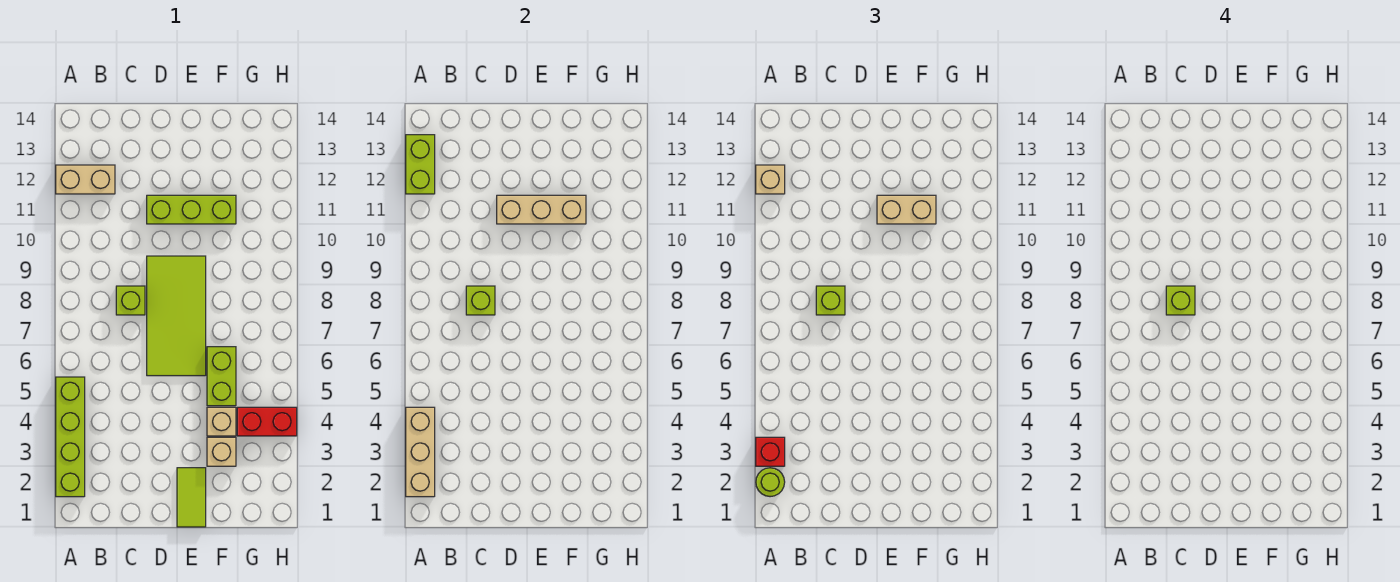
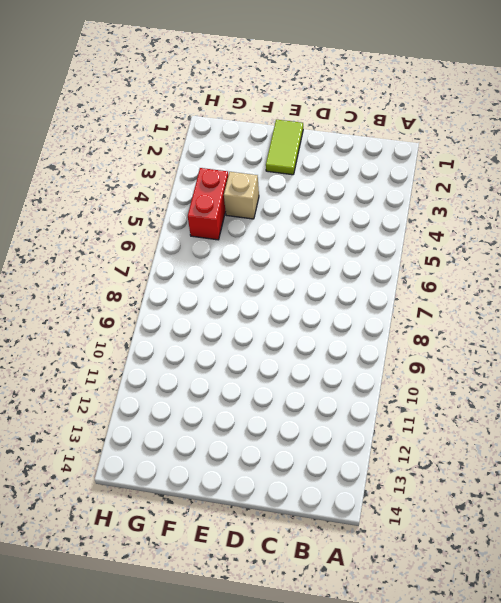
red 1x2 brick [188,168,228,240] -> red 1x2 brick turned to [237,407,297,436]
none -> lime 1x4 brick [56,377,85,497]
none -> tan 1x2 brick [56,165,115,194]
none -> lime 1x1 brick [116,286,145,315]

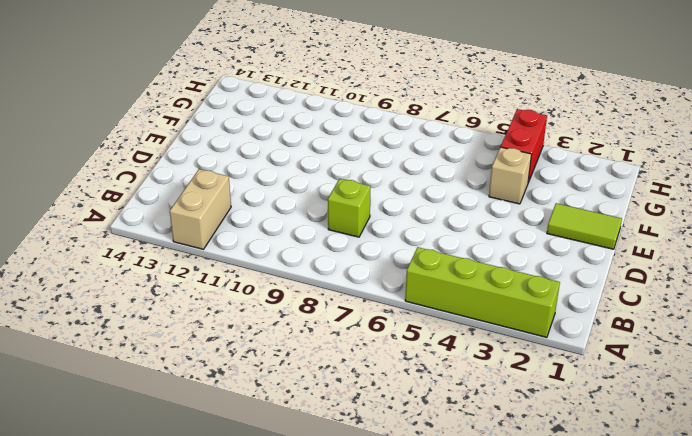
none -> lime 2x4 tile [147,256,206,376]
none -> lime 1x3 brick [147,195,236,224]
none -> tan 1x1 brick [207,437,236,466]

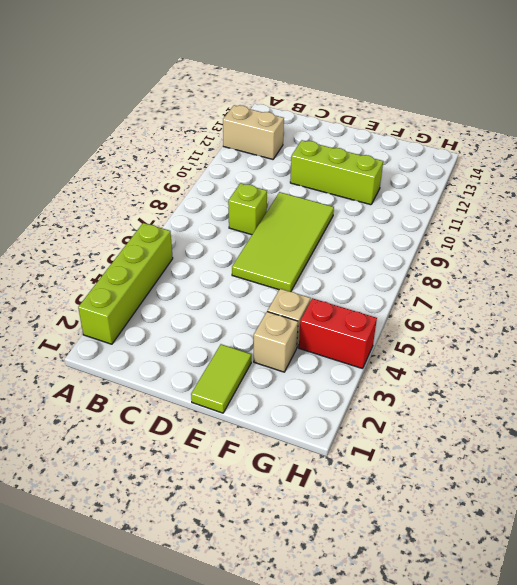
none -> lime 1x2 brick [207,347,236,406]
none -> tan 1x3 brick [406,407,435,497]
none -> lime 1x2 brick [406,135,435,194]

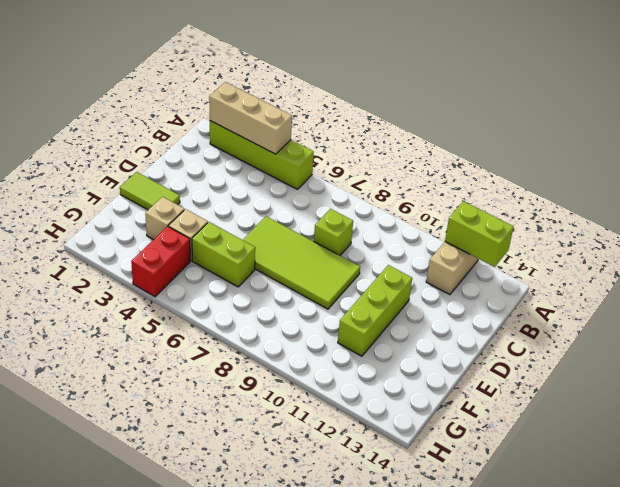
none -> lime 1x1 brick [466,286,495,315]
none -> tan 1x3 brick [497,195,586,224]
none -> lime 1x1 round brick [756,468,785,497]

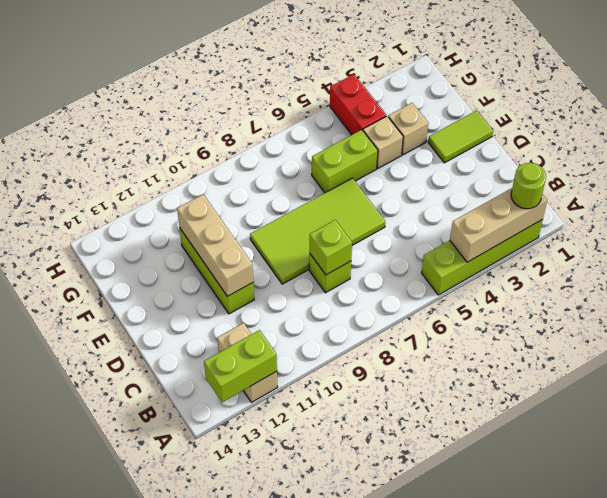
none -> red 1x1 brick [756,437,785,466]
none -> tan 1x1 brick [756,165,785,194]
none -> lime 1x1 brick [816,286,845,315]

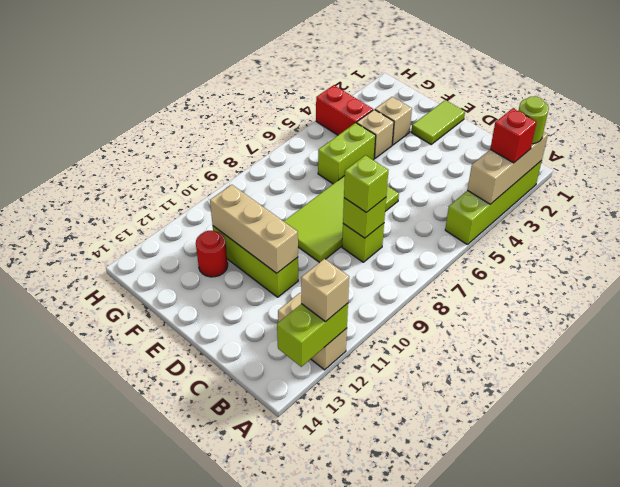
red 1x1 round brick [196,231,228,277] -> none
none -> tan 1x2 brick [877,195,936,224]
none -> lime 1x1 brick [1166,286,1195,315]

